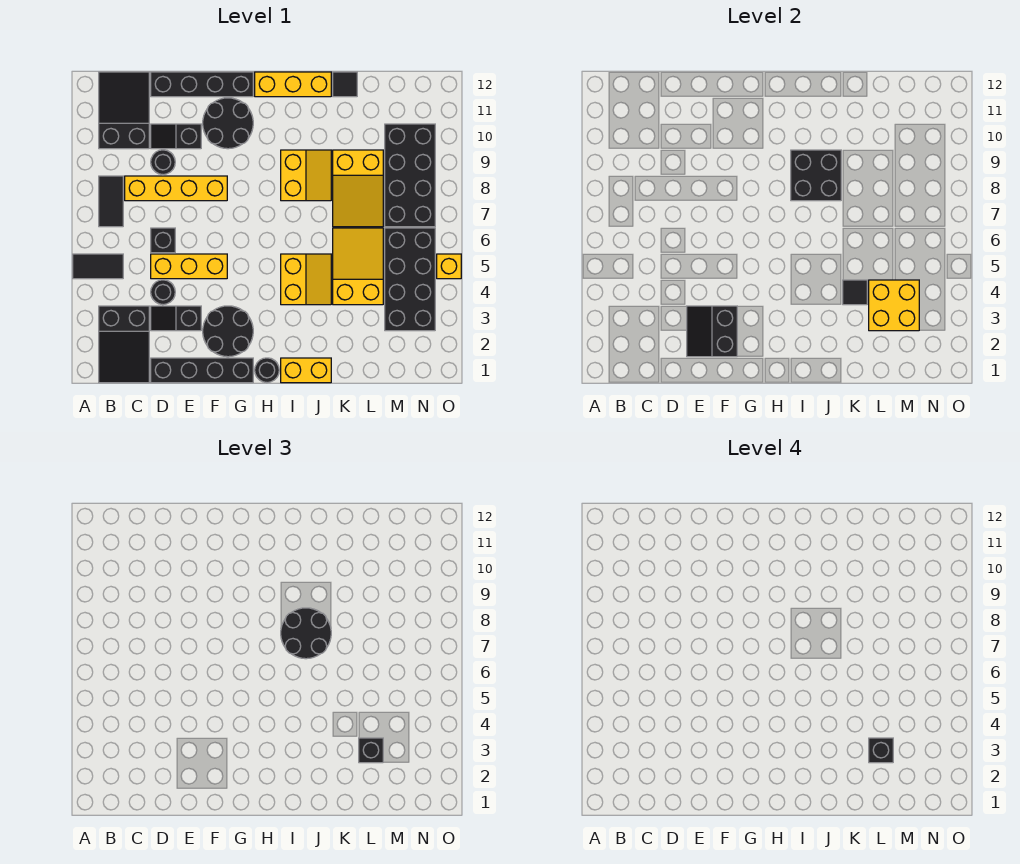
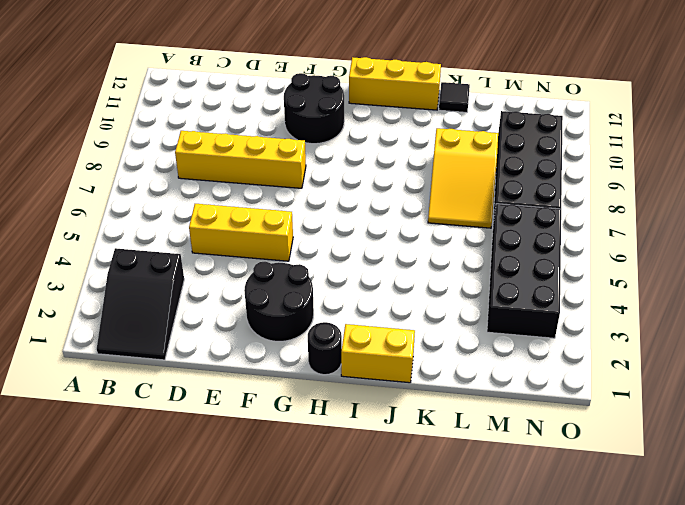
none -> black 1x2 tile [73,254,123,279]
none -> black 1x2 tile [99,176,123,227]
none -> black 2x3 slope [99,72,149,149]
none -> black 1x4 brick [151,358,253,383]

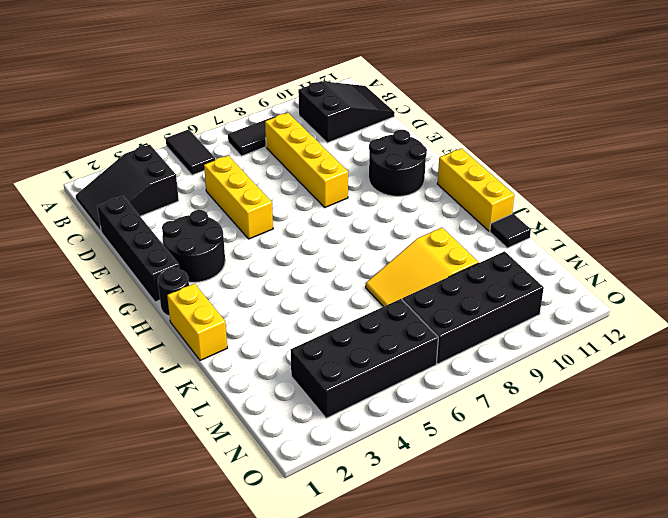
none -> black 1x2 slope [151,306,201,331]
none -> black 1x1 round brick [151,280,175,305]
none -> black 1x1 brick [151,228,175,253]
none -> black 1x1 round brick [151,150,175,175]

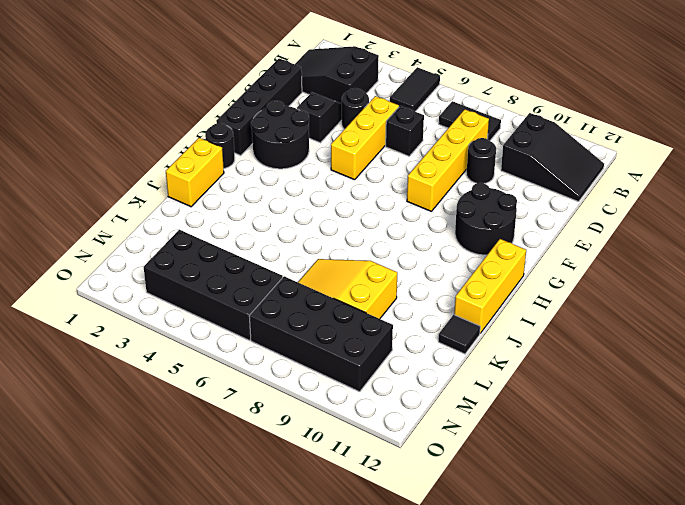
none -> black 1x2 slope [151,124,201,149]
none -> black 1x4 brick [151,72,253,97]
none -> yellow 2x2 slope [281,254,331,305]
none -> yellow 2x2 slope [281,150,331,201]

